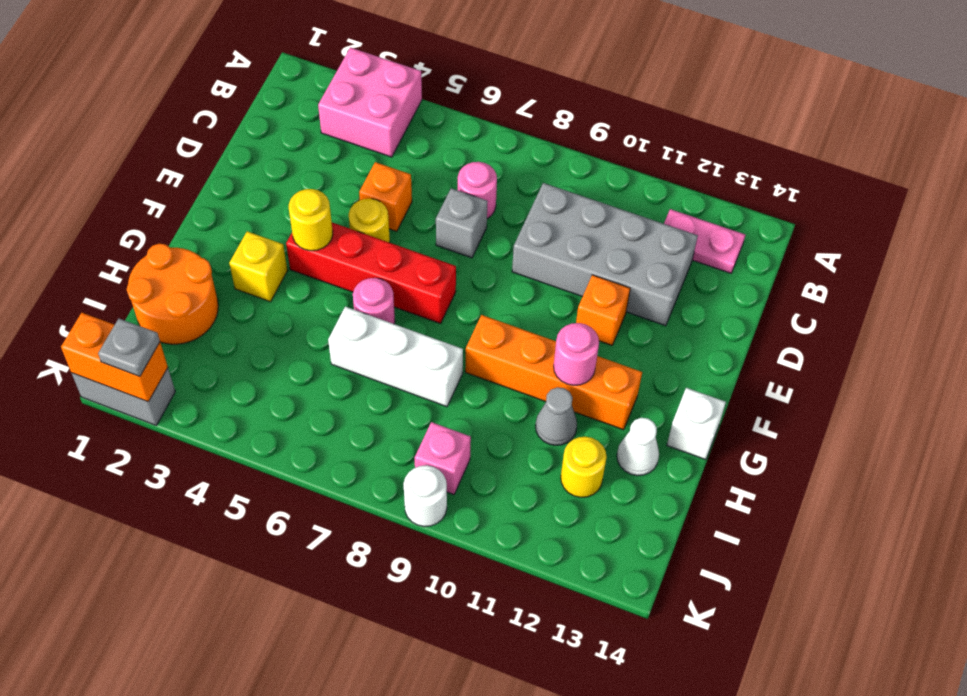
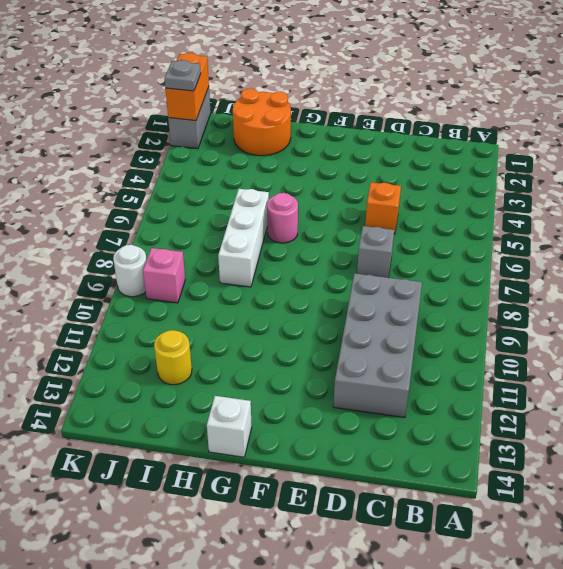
none -> pink 2x2 brick [318,48,422,157]
none -> pink 1x2 plate [664,209,745,273]
none -> pink 1x1 round brick [458,162,497,219]

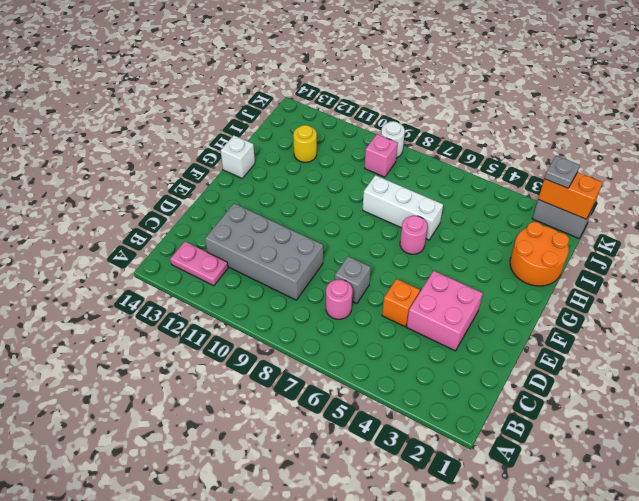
pink 2x2 brick [407,271,483,351] -> pink 2x2 brick moved to [318,48,422,157]
none -> yellow 1x1 round brick [349,199,390,243]
none -> orange 1x1 brick [576,275,630,345]
none -> red 1x4 brick [286,223,456,324]

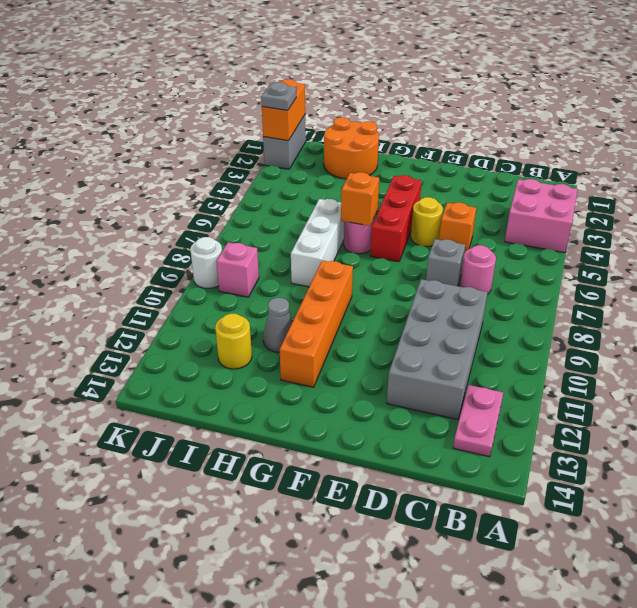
red 1x3 brick [370,175,422,262] -> red 1x4 brick [286,223,456,324]
orange 1x1 brick [341,172,379,226] -> orange 1x1 brick moved to [576,275,630,345]
none -> yellow 1x1 brick [229,231,287,302]
none -> white 1x1 brick [667,388,726,460]
none -> white 1x1 cone [617,418,659,476]

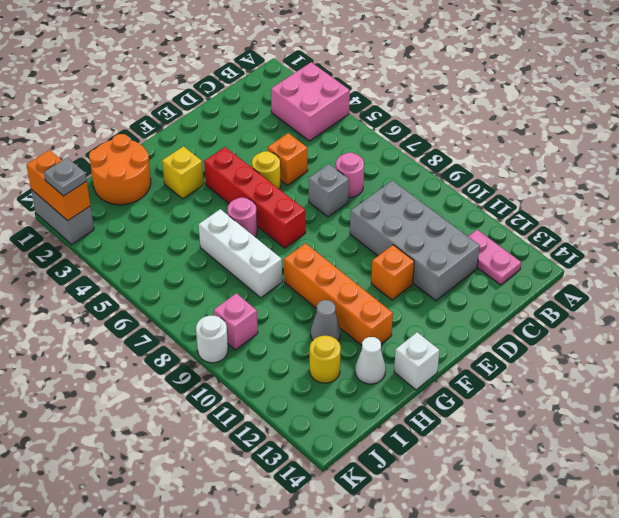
none -> yellow 1x1 round brick [289,189,333,251]
none -> pink 1x1 round brick [554,323,599,385]

